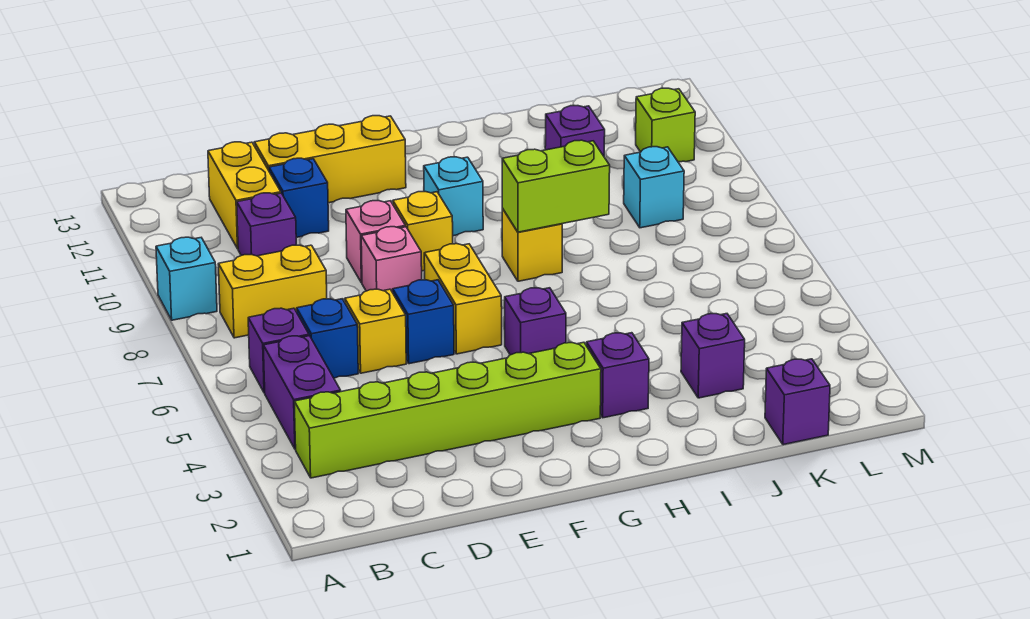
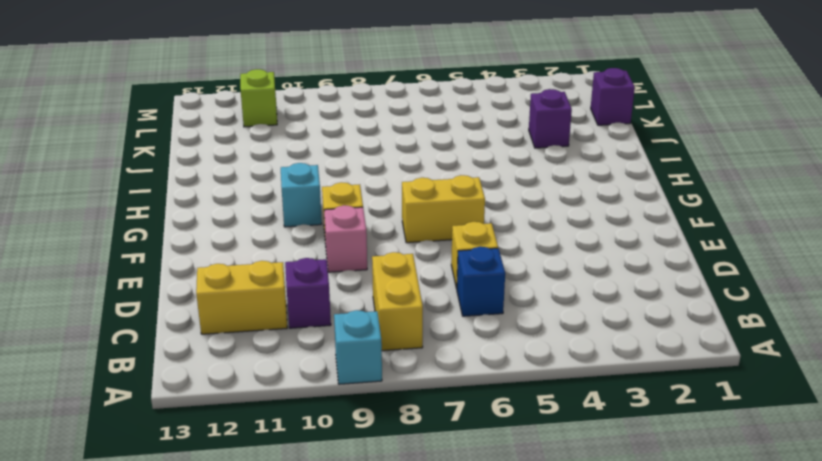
none -> lime 1x6 brick [294,342,601,478]
none -> purple 1x2 brick [263,336,341,449]
none -> purple 1x1 brick [248,308,309,393]

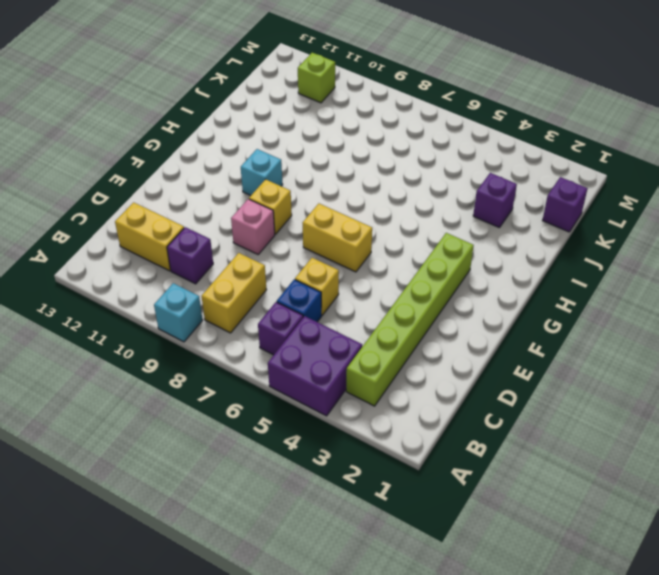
purple 2x2 brick [268,316,362,416] -> purple 1x2 brick [263,336,341,449]
none -> blue 1x1 brick [269,158,329,237]
none -> yellow 1x3 brick [254,116,406,203]
none -> blue 1x1 brick [393,280,454,364]

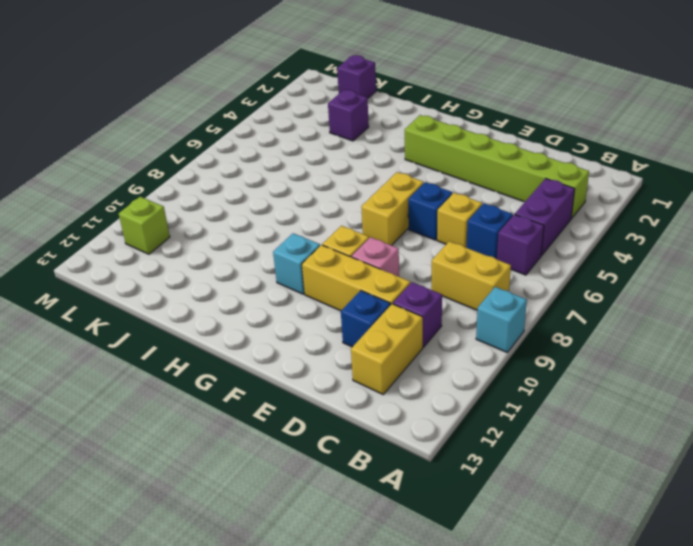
yellow 1x3 brick [302,245,410,311] -> yellow 1x3 brick moved to [254,116,406,203]
none -> pink 1x1 brick [361,227,422,292]
none -> purple 1x1 brick [505,288,566,355]
none -> purple 1x1 brick [586,333,649,418]

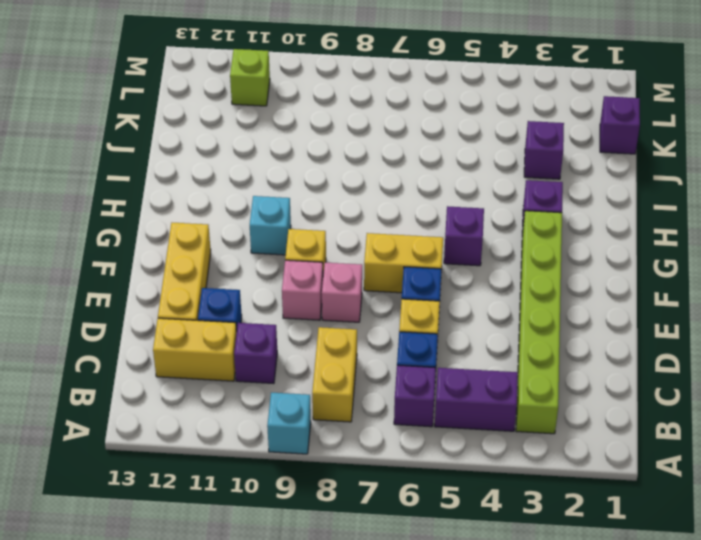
none -> yellow 1x1 brick [502,208,562,281]
none -> purple 1x1 brick [545,106,605,156]
none -> cyan 1x1 brick [624,147,684,228]

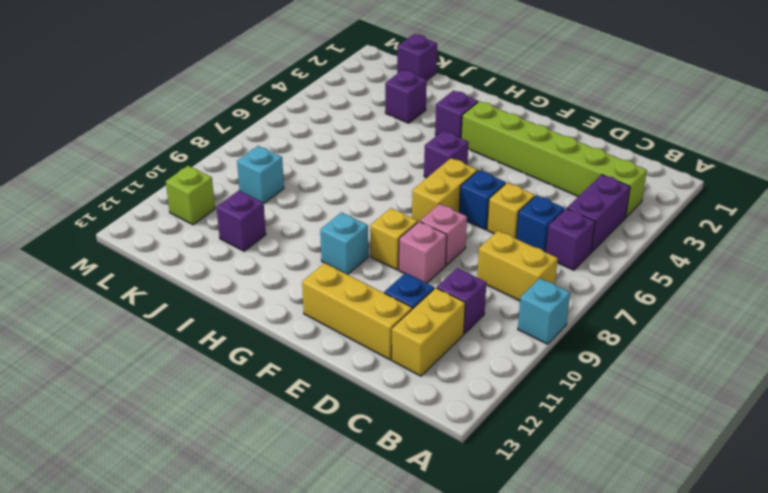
none -> yellow 1x1 brick [502,208,562,281]
none -> lime 1x2 brick [502,140,610,232]

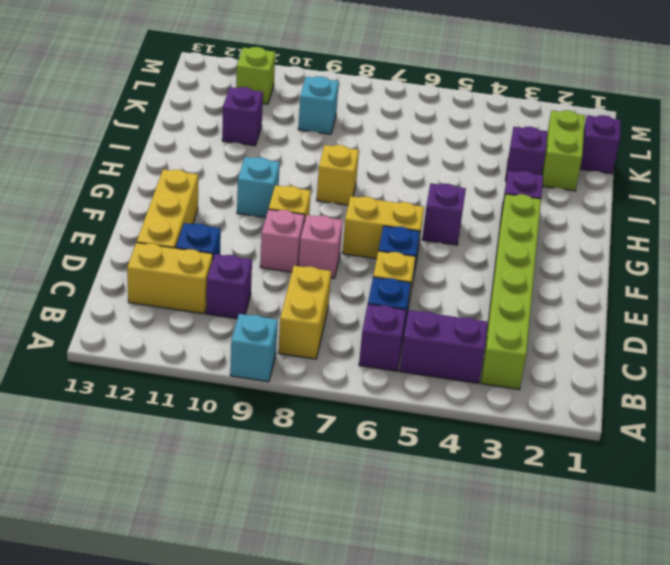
lime 1x2 brick [542,110,585,191] -> lime 1x2 brick moved to [502,140,610,232]

